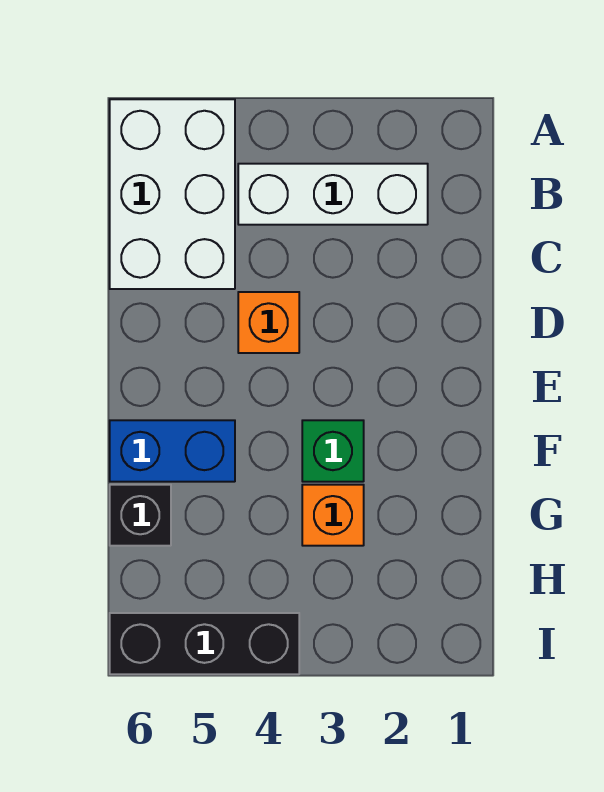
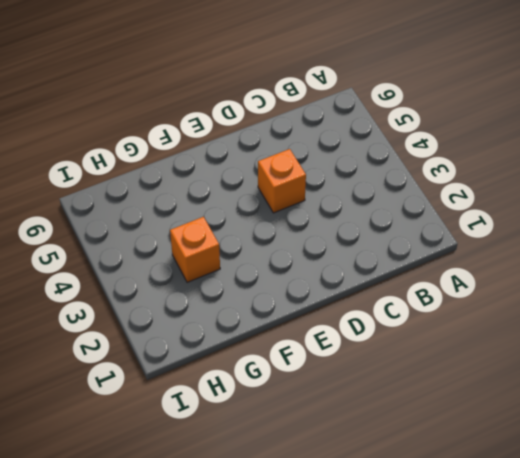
none -> white 2x3 brick [110,99,235,289]
none -> white 1x3 brick [238,164,428,225]

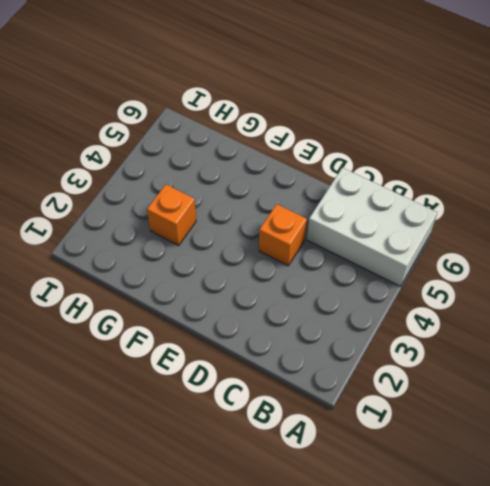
none -> white 1x3 brick [238,164,428,225]
none -> green 1x1 brick [302,420,364,482]

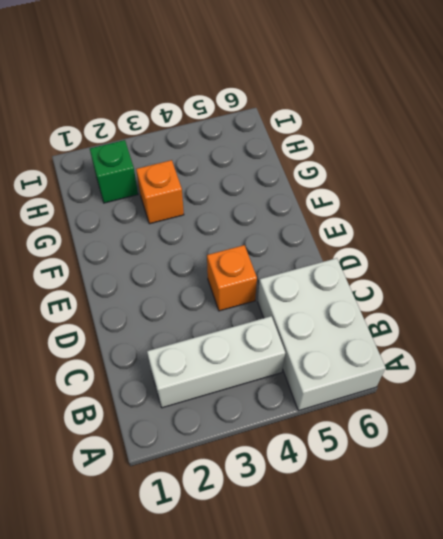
green 1x1 brick [90,140,138,203] -> green 1x1 brick moved to [302,420,364,482]
none -> blue 1x2 brick [110,420,235,482]
none -> black 1x1 brick [110,485,171,546]

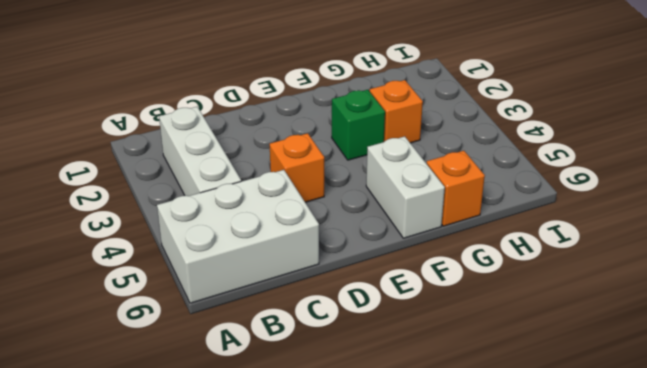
white 1x2 brick [366,136,445,238] -> blue 1x2 brick [110,420,235,482]
orange 1x1 brick [427,151,485,226] -> black 1x1 brick [110,485,171,546]
none -> black 1x3 brick [110,613,299,674]

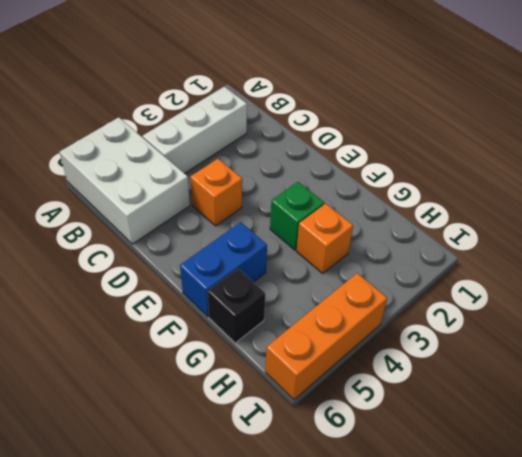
orange 1x3 brick [265,273,387,400] -> black 1x3 brick [110,613,299,674]

